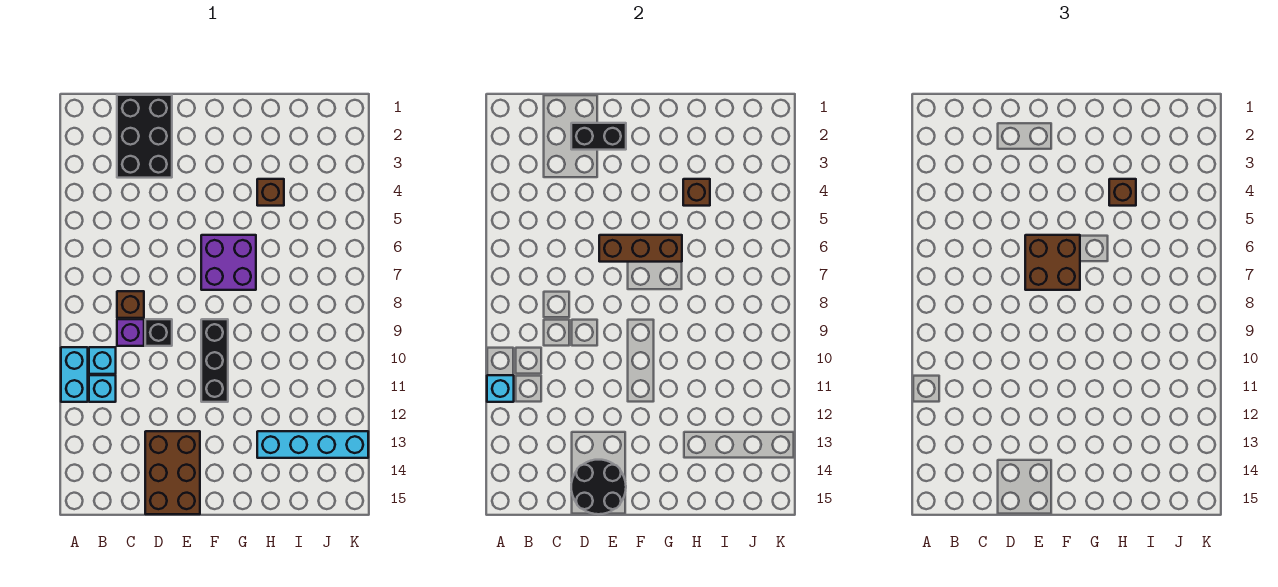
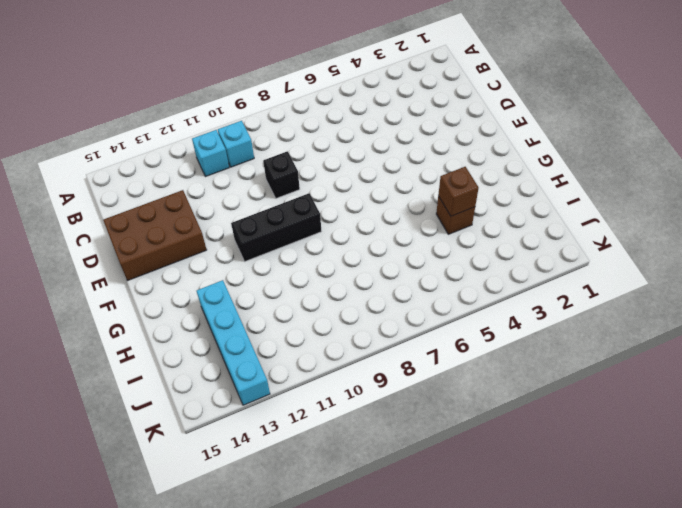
none -> cyan 1x2 brick [61,347,88,402]
none -> black 2x3 brick [117,95,172,178]
none -> brown 1x1 brick [117,291,144,318]

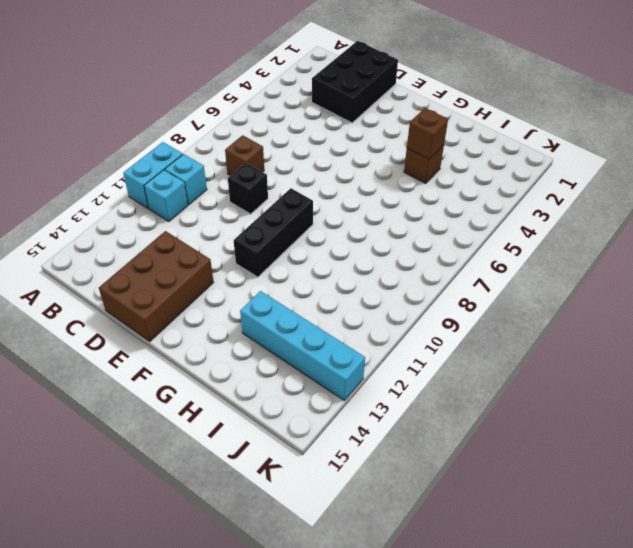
none -> purple 1x1 brick [117,319,144,346]
none -> purple 2x2 brick [201,235,256,290]
none -> cyan 1x1 brick [487,375,514,402]

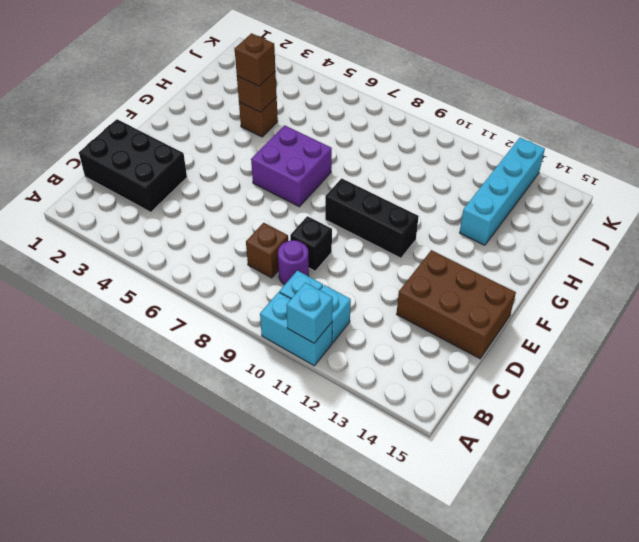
purple 1x1 round brick [278,240,309,285] -> purple 1x1 brick [117,319,144,346]
none -> black 1x2 brick [571,123,626,150]
none -> black 2x2 round brick [571,460,626,514]
none -> brown 1x3 brick [599,235,682,262]

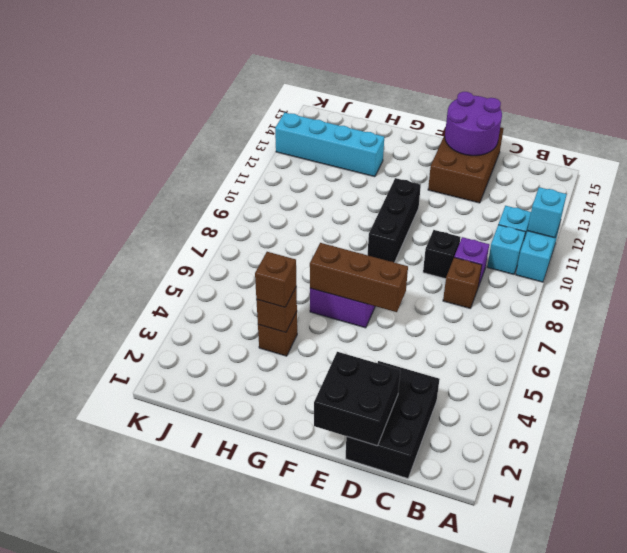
black 2x2 brick [314,352,400,446] -> black 1x2 brick [571,123,626,150]
purple 2x2 round brick [445,92,502,156] -> black 2x2 round brick [571,460,626,514]
none -> brown 2x2 brick [1025,235,1080,290]

